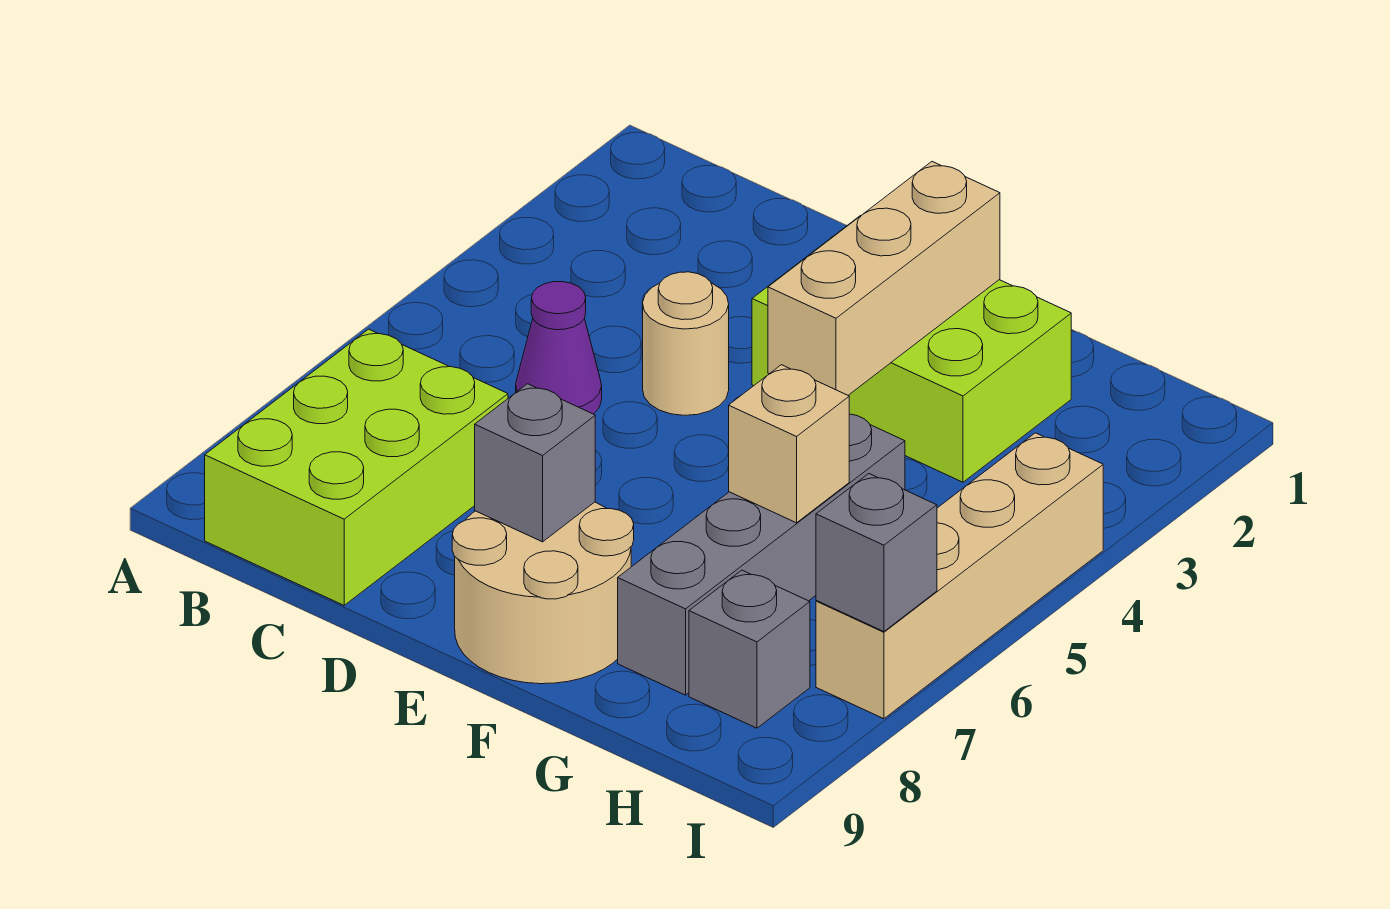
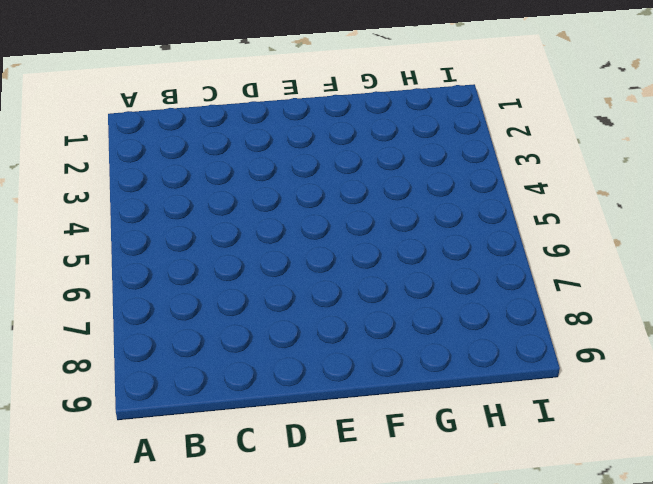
none -> lime 2x3 brick [205,329,508,605]
none -> purple 1x1 cone [516,282,602,414]
none -> tan 1x1 round brick [643,272,729,415]

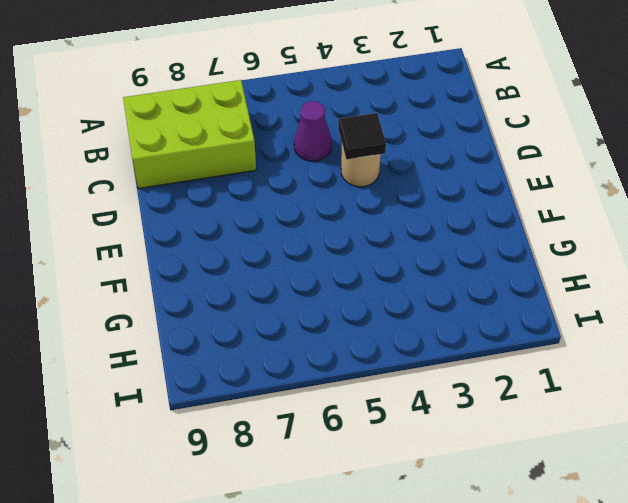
black 1x1 tile [338,113,386,159] -> none
none -> lime 2x3 brick [752,216,1071,482]
none -> tan 2x2 round brick [452,502,634,684]
none -> grey 1x4 brick [618,414,905,695]

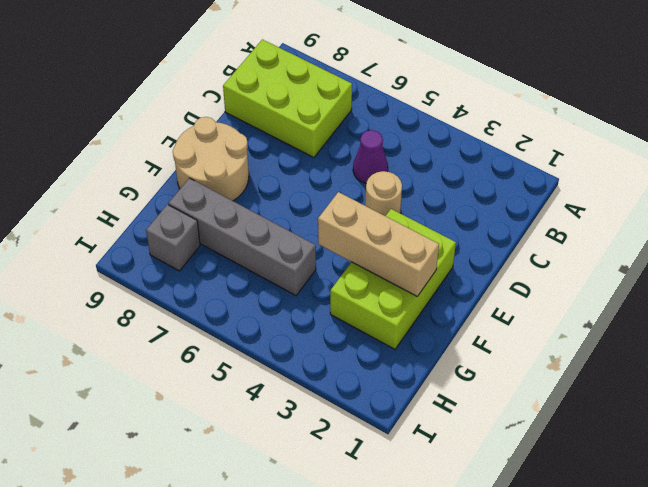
none -> tan 1x4 brick [816,433,1103,719]
none -> grey 1x1 brick [475,384,595,542]
none -> tan 1x1 brick [729,365,849,523]

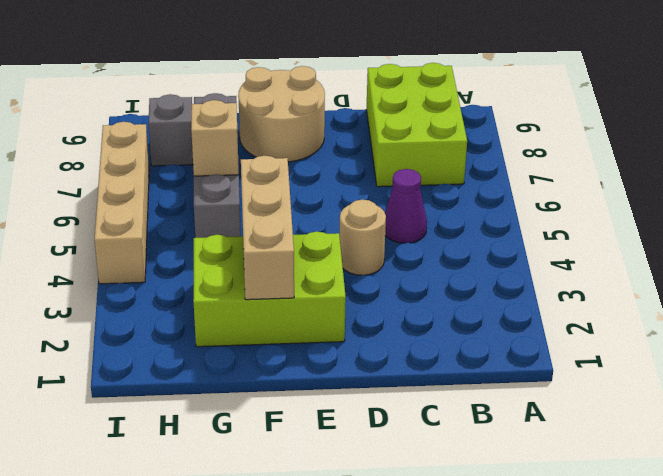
none -> grey 1x1 brick [475,384,595,542]
none -> grey 1x1 brick [816,474,937,631]

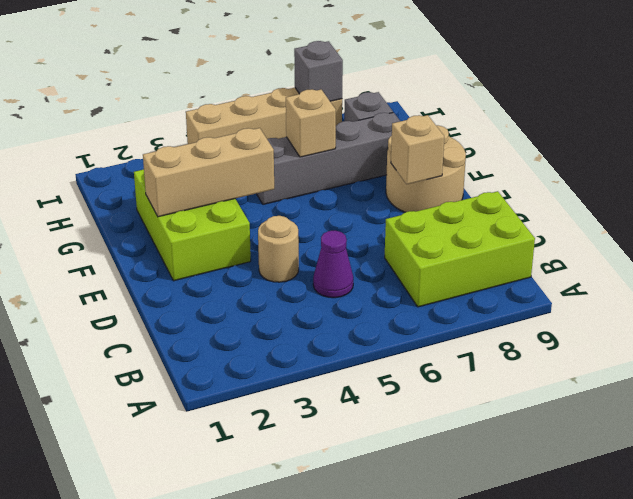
tan 1x1 brick [391,115,444,184] -> grey 1x1 brick [475,384,595,542]

